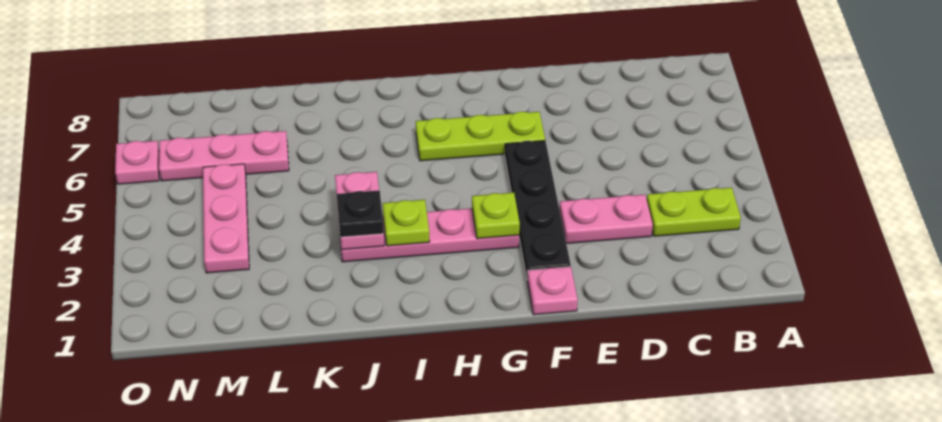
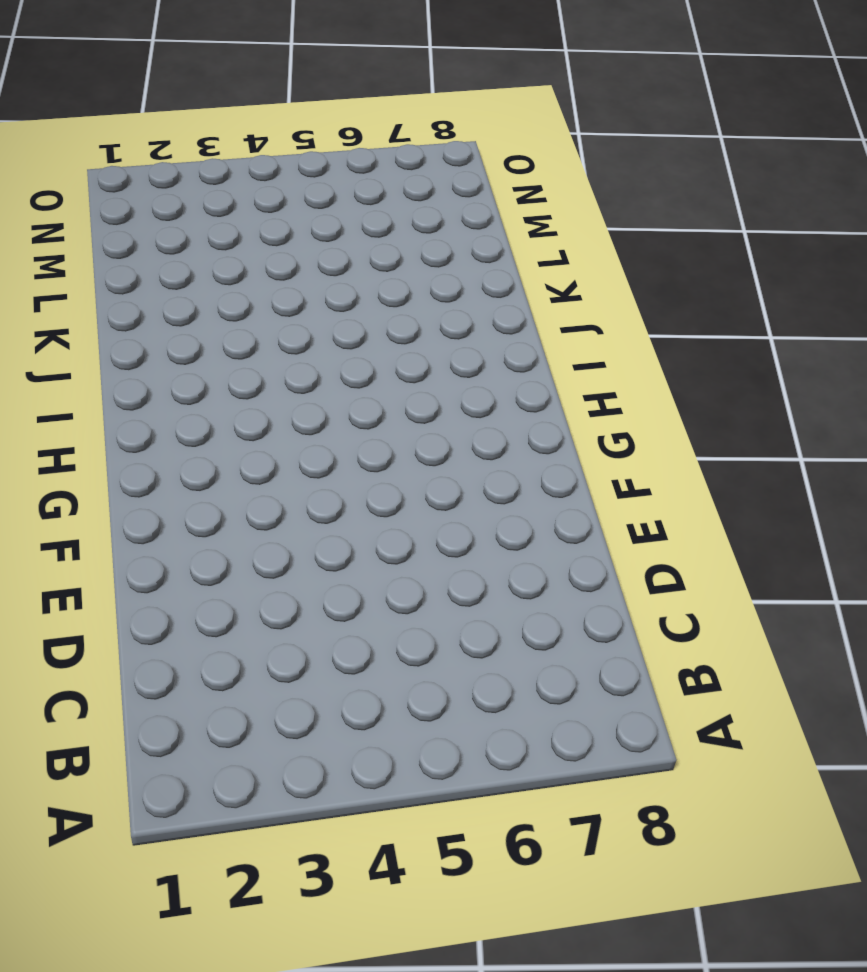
none -> lime 1x2 plate [647,188,741,236]
none -> pink 1x2 plate [560,195,653,244]
none -> pink 1x1 plate [527,267,578,315]

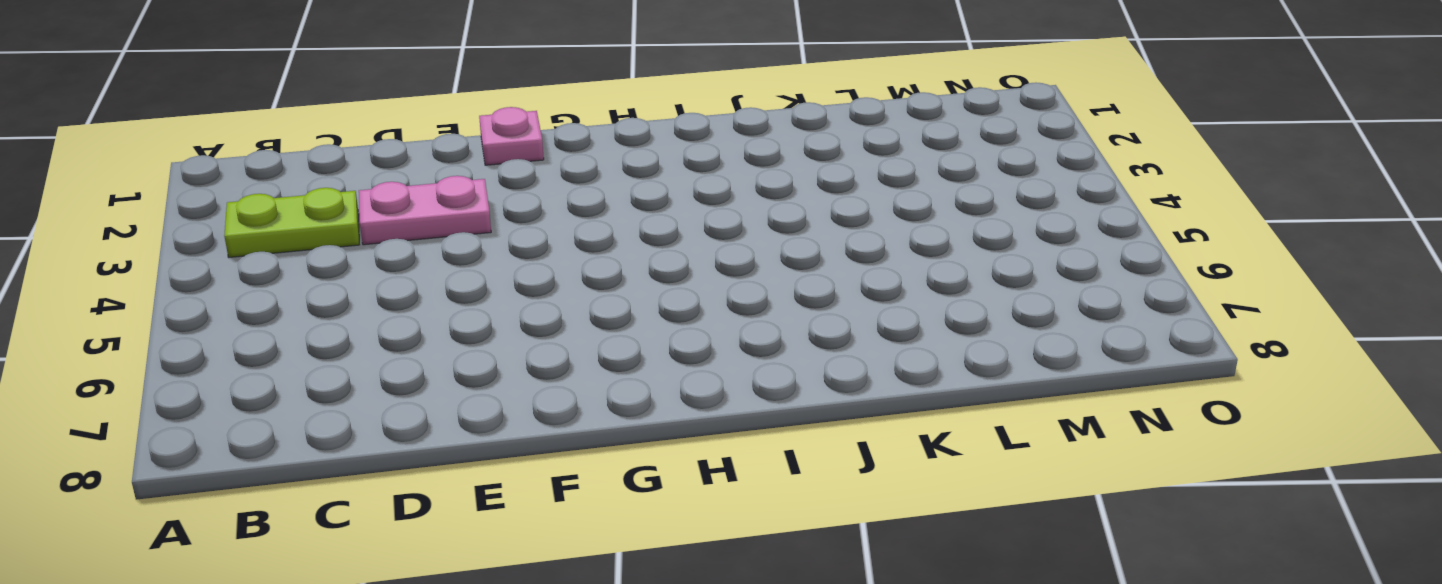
none -> black 1x4 plate [505,141,571,278]
none -> lime 1x3 plate [416,112,545,161]
none -> pink 1x4 plate [339,208,519,262]

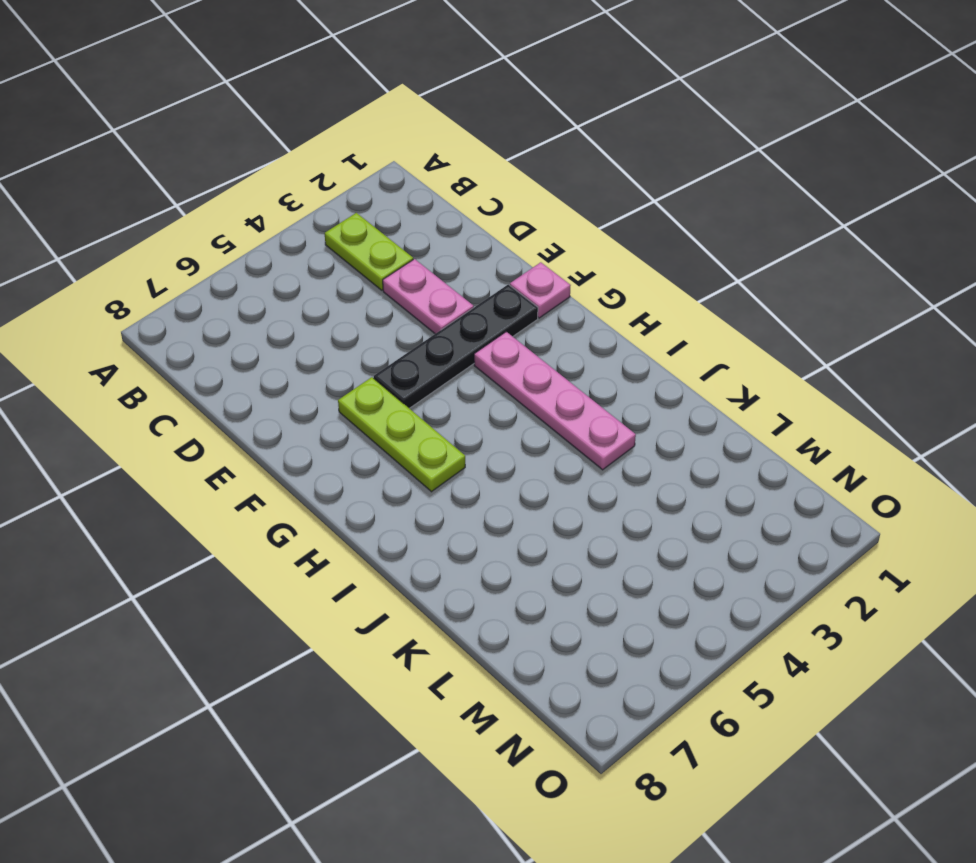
none -> pink 1x3 plate [159,131,289,181]
none -> pink 1x3 plate [203,164,249,273]
none -> pink 1x1 plate [115,141,159,184]

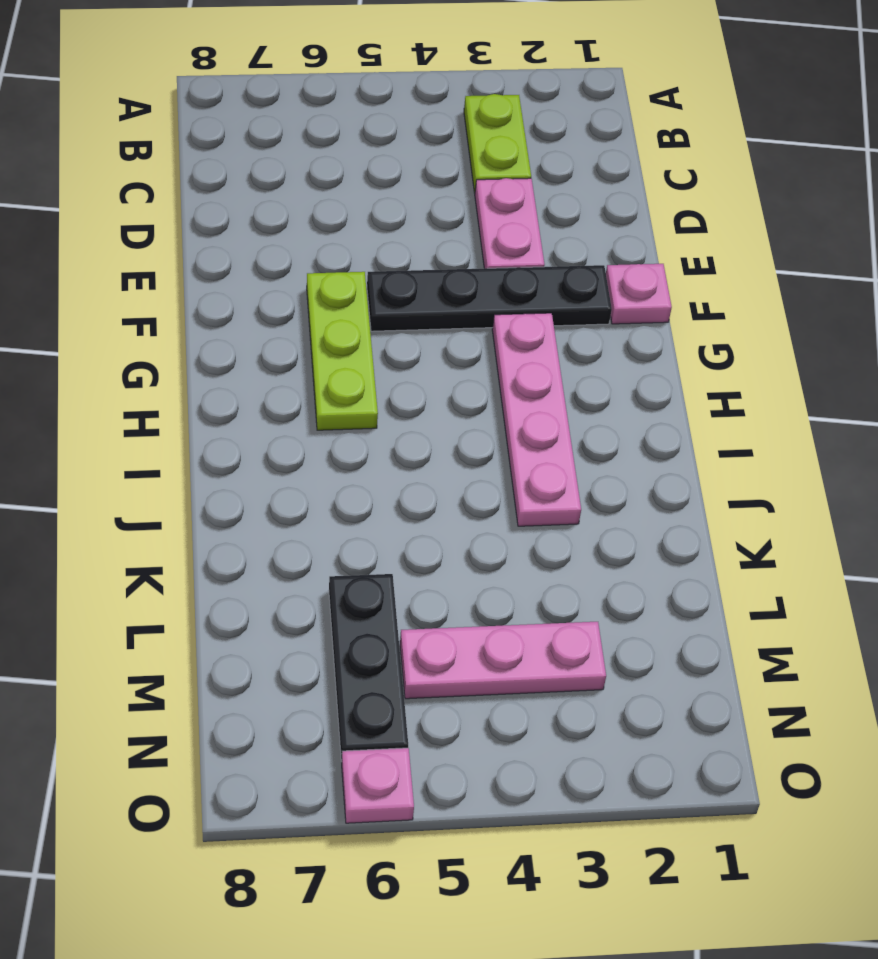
black 1x3 plate [329,574,408,761] -> pink 1x3 plate [159,131,289,181]
none -> lime 1x1 plate [472,193,520,239]
none -> lime 1x1 plate [383,200,430,246]
none -> pink 1x2 plate [335,172,384,250]

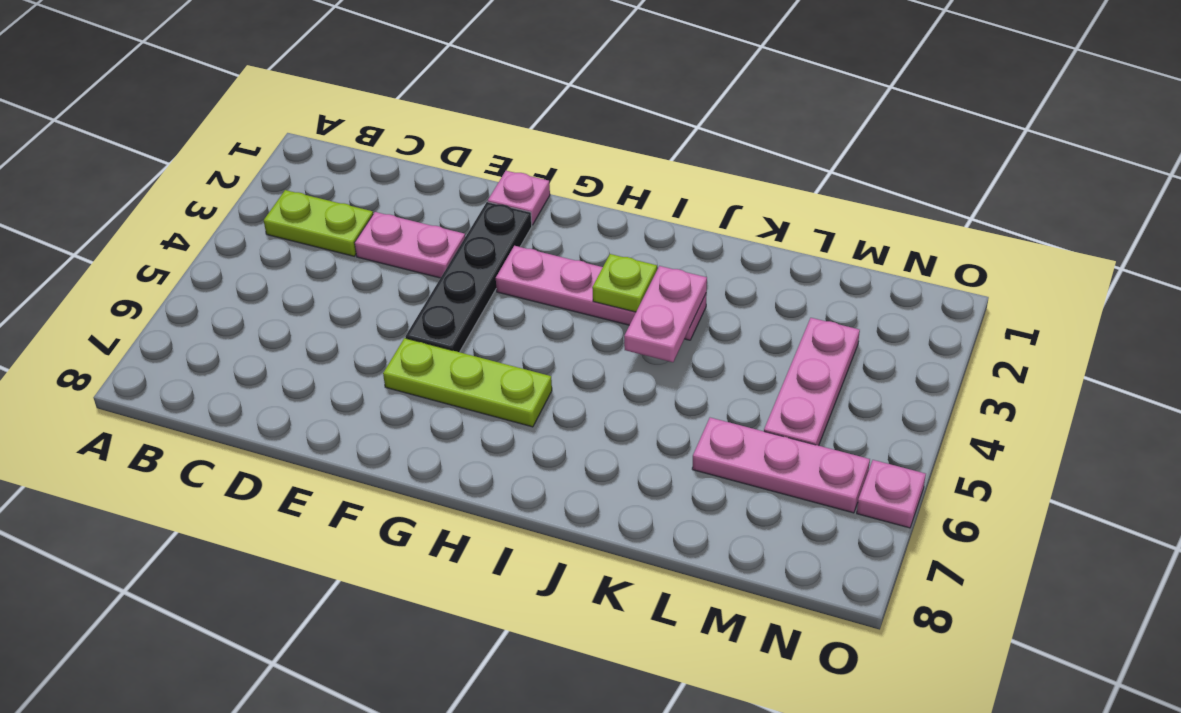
none -> lime 1x1 plate [472,193,520,239]
none -> black 1x1 plate [337,191,384,237]

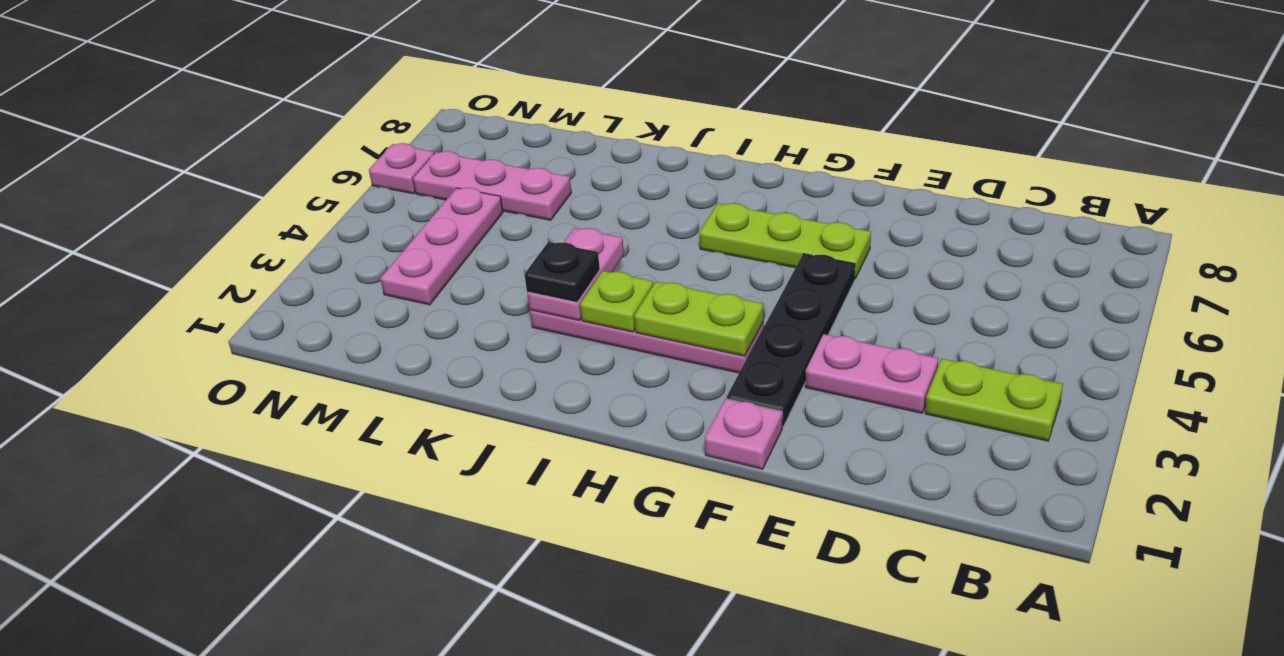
lime 1x2 plate [634,282,764,356] -> lime 1x1 plate [472,193,520,239]

